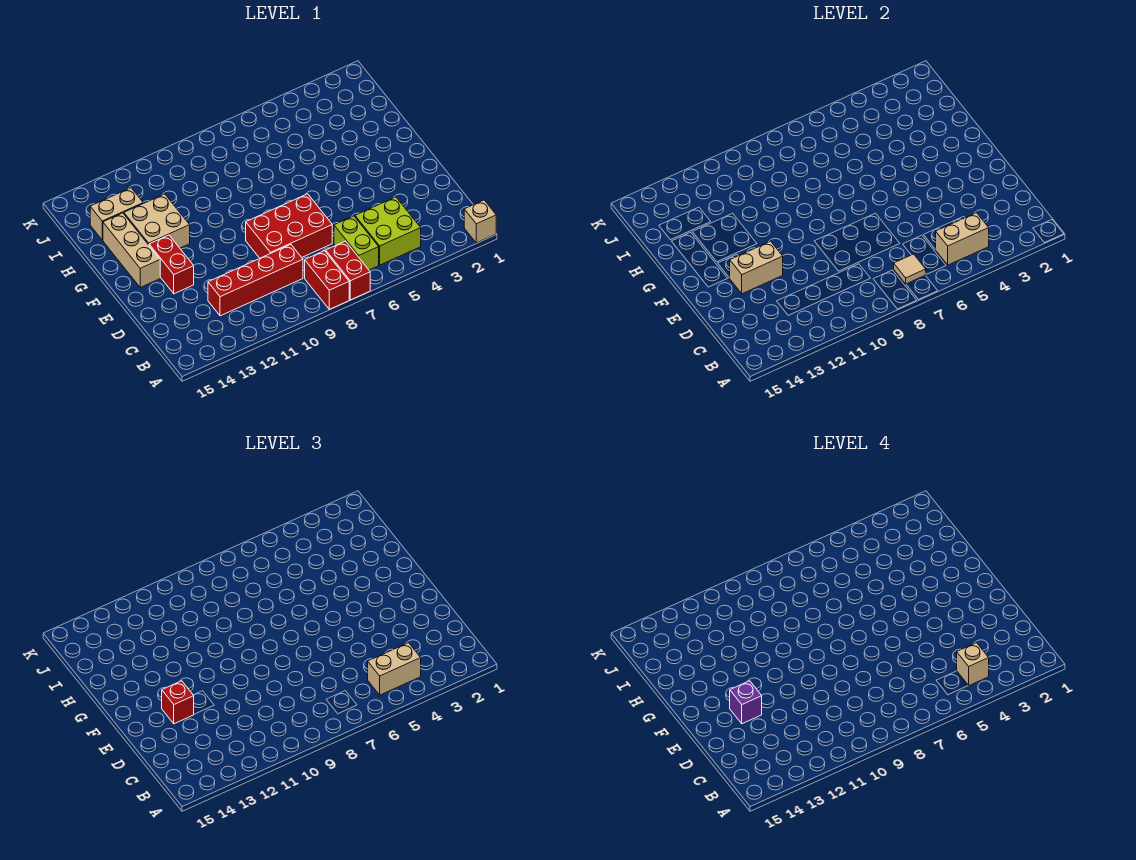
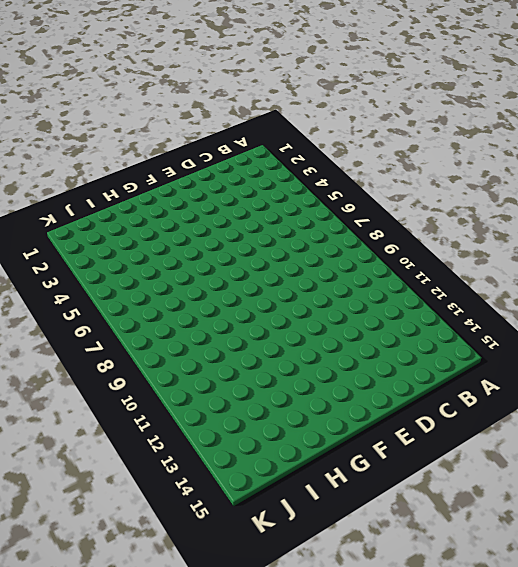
none -> tan 1x1 brick [464,200,496,243]
none -> red 1x2 brick [326,241,370,300]
none -> red 1x2 brick [305,251,349,309]

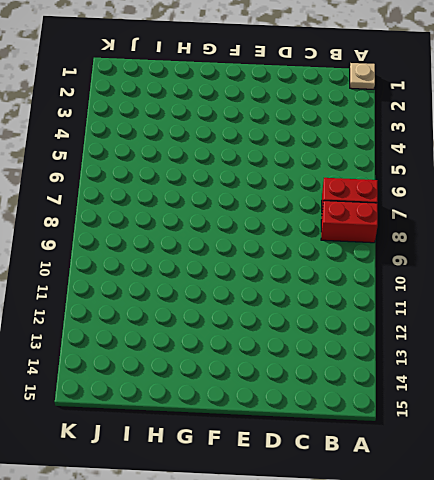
tan 1x1 plate [350,63,375,89] -> tan 1x1 brick [464,200,496,243]
none -> lime 2x2 brick [355,197,421,265]
none -> lime 1x2 brick [334,216,379,270]
none -> red 1x4 brick [208,245,303,316]

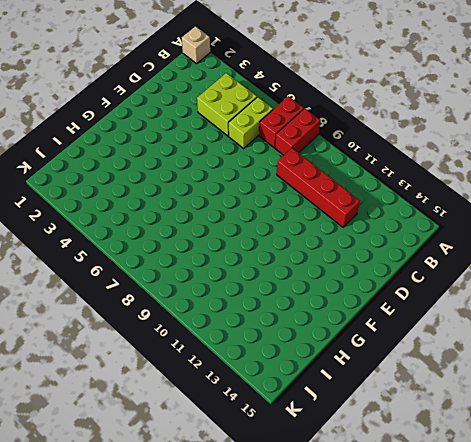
none -> red 2x3 brick [246,194,332,258]
none -> red 1x2 brick [149,235,194,294]
none -> tan 1x3 brick [103,213,160,287]

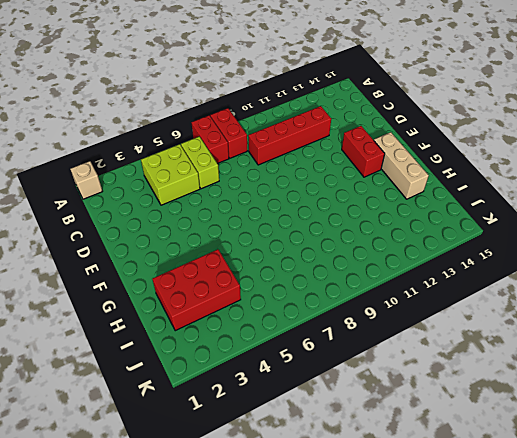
red 2x3 brick [153,249,241,331] -> red 2x3 brick moved to [246,194,332,258]
none -> tan 2x2 brick [124,194,190,248]
none -> tan 1x2 brick [90,188,143,240]
none -> tan 1x2 brick [936,213,989,265]

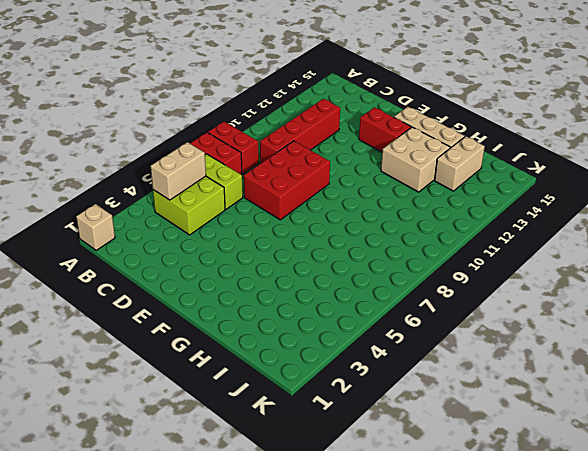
none -> tan 1x1 tile [894,254,926,284]
none -> tan 1x2 brick [730,241,783,294]
none -> tan 1x2 brick [368,643,421,695]

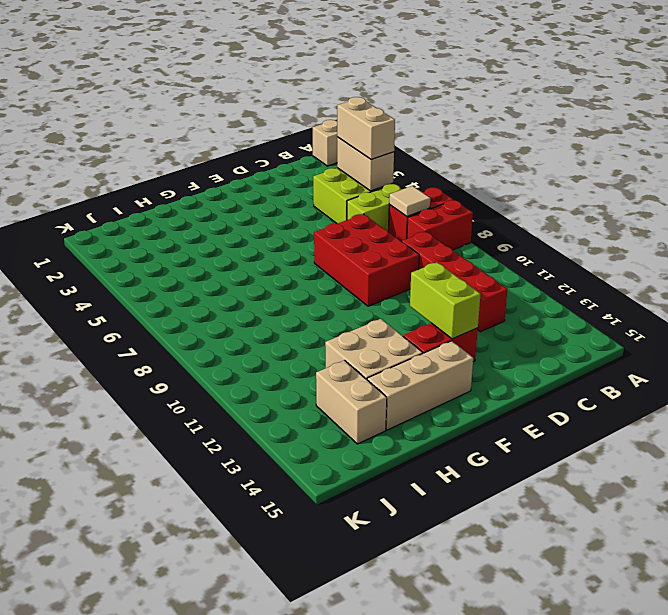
lime 1x2 brick [410,262,481,339] -> tan 1x2 brick [730,241,783,294]
none -> red 1x1 brick [162,681,194,724]
none -> tan 1x1 brick [957,643,989,685]
none -> purple 1x1 brick [730,681,762,724]

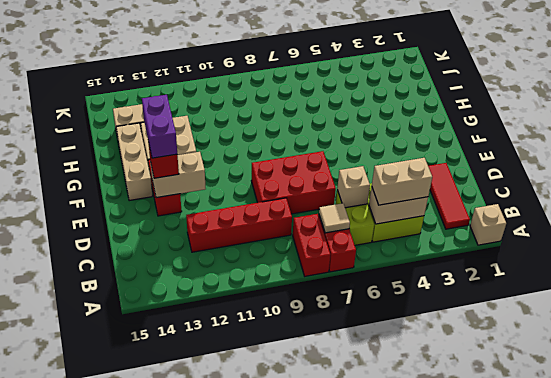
red 1x3 tile [428,163,470,229] -> none
tan 1x1 brick [337,166,370,208] -> tan 1x1 brick moved to [957,643,989,685]
purple 1x2 brick [142,95,177,158] -> purple 1x1 brick [730,681,762,724]

